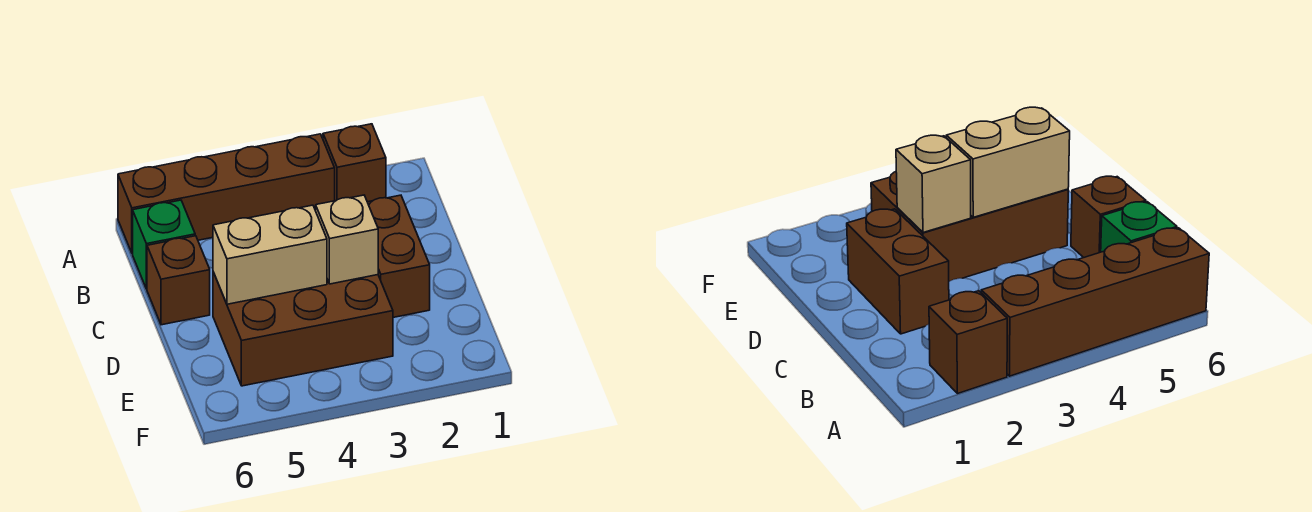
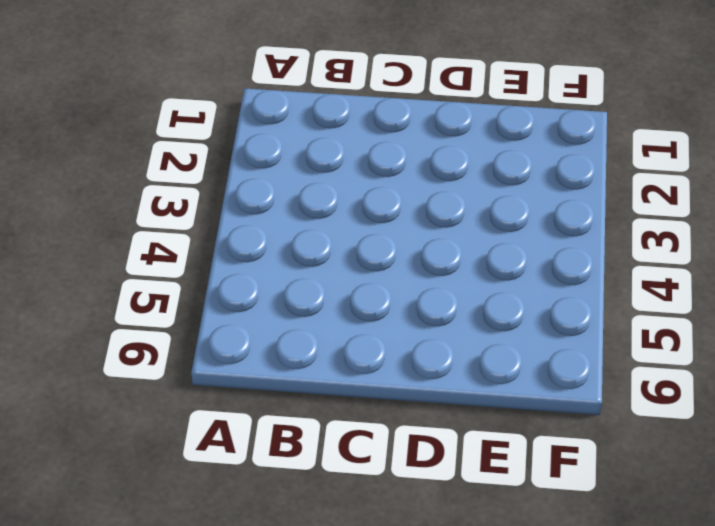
none -> brown 1x1 brick [323,124,386,202]
none -> brown 1x4 brick [118,134,335,253]

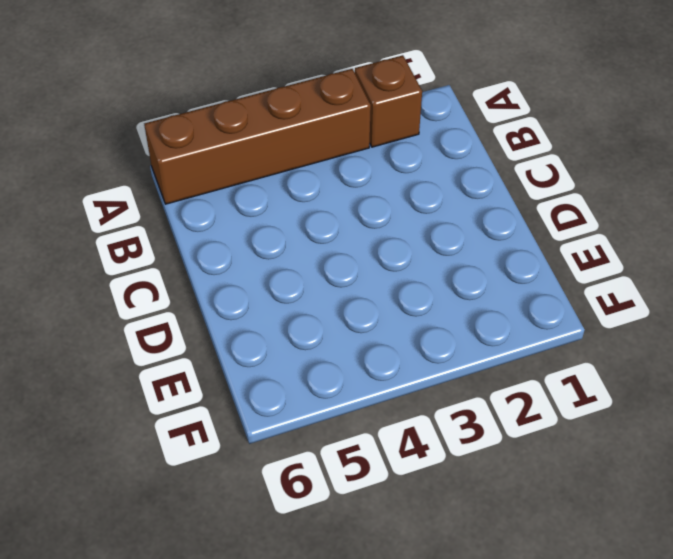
none -> green 1x1 brick [133,200,195,289]
none -> brown 1x2 brick [368,195,430,317]

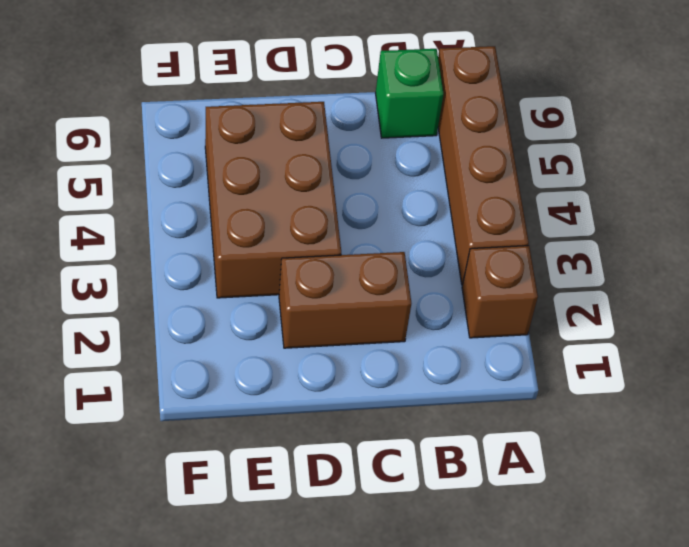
none -> brown 1x1 brick [147,236,210,325]
none -> tan 1x1 brick [316,195,378,284]

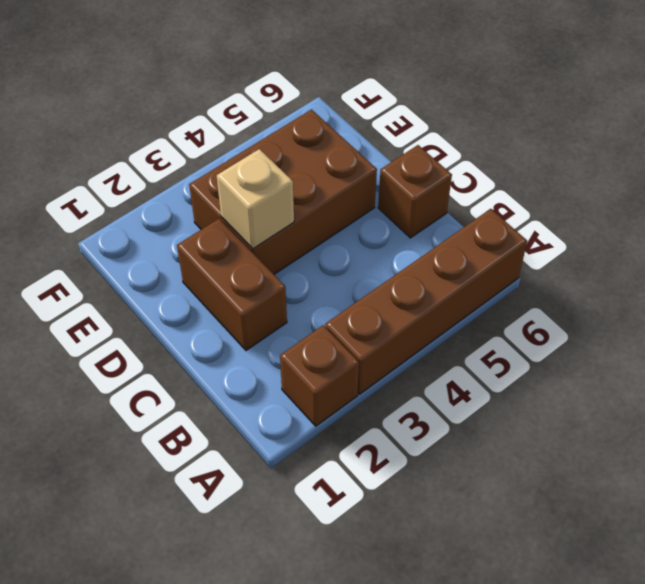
none -> green 1x1 brick [133,200,195,289]
none -> tan 1x2 brick [213,205,327,304]

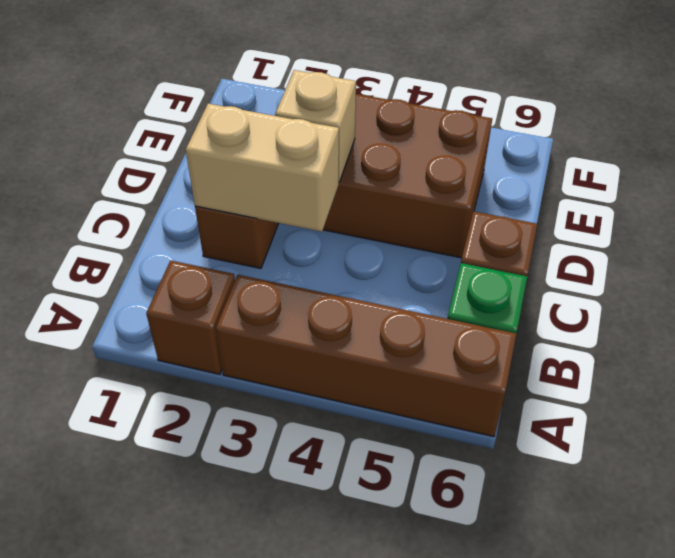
tan 1x2 brick [186,104,339,232] -> tan 1x2 brick moved to [213,205,327,304]

